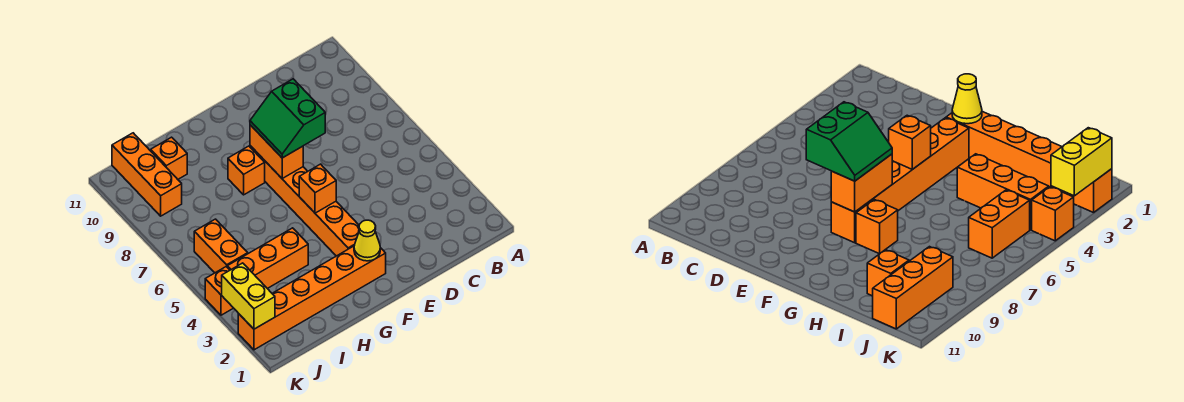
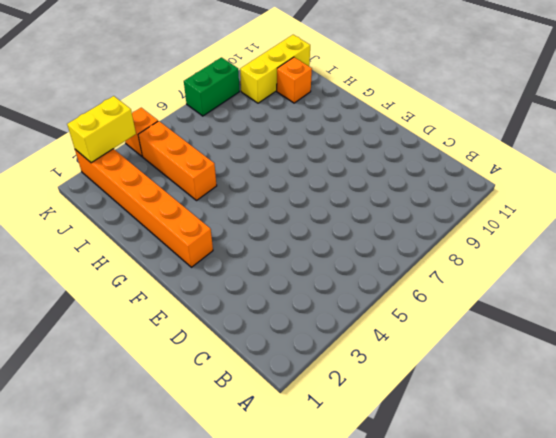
yellow 1x3 brick [240,35,310,103] -> orange 1x3 brick [112,133,182,216]
green 1x2 brick [184,57,239,116] -> none
none -> orange 1x6 brick [250,146,359,256]
none -> orange 1x1 brick [228,146,265,195]
none -> orange 1x2 brick [194,219,248,273]

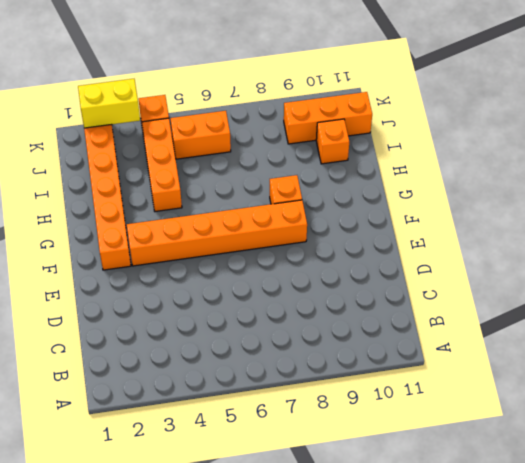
none -> yellow 1x1 cone [354,220,380,261]
none -> orange 1x1 brick [299,164,336,213]
none -> orange 1x2 brick [250,125,303,178]

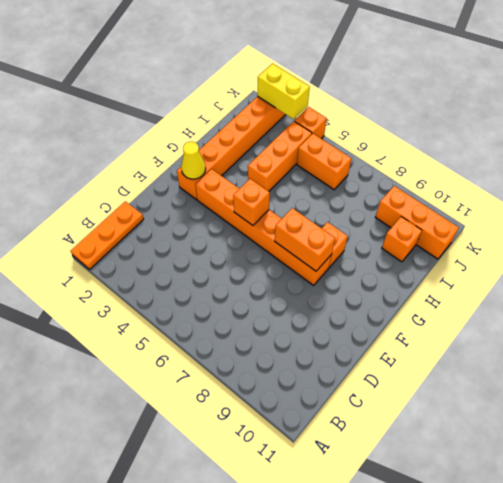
orange 1x3 plate [71,201,143,269] -> none
none -> green 2x2 slope [250,79,325,158]

